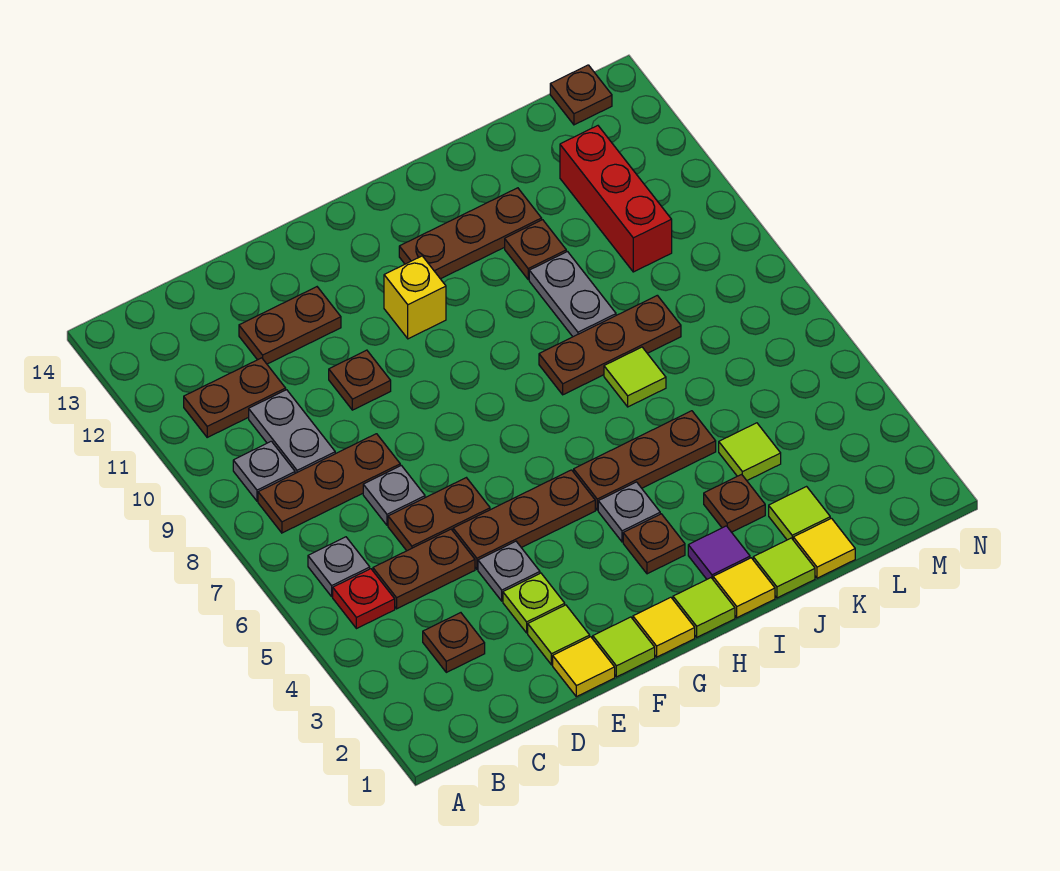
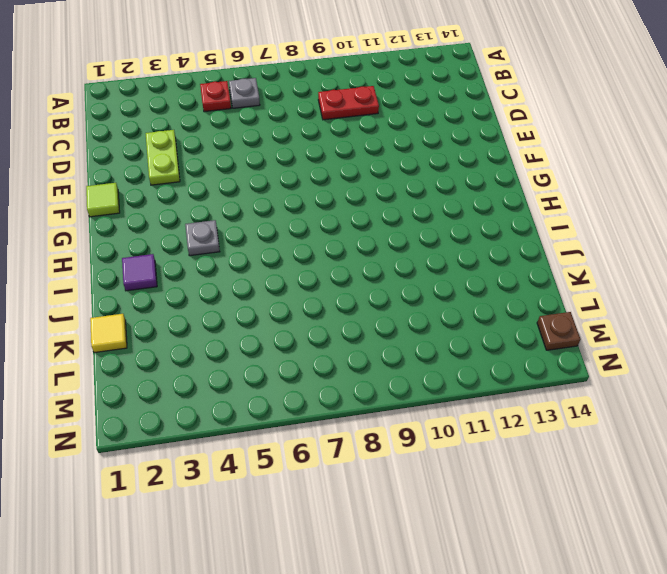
red 1x2 plate [318,86,379,120] -> grey 1x2 plate [249,390,335,473]
lime 1x2 plate [146,130,180,185] -> lime 1x1 plate [503,573,565,633]
none -> brown 1x3 plate [258,434,400,533]
none -> grey 1x1 plate [233,441,295,501]
none -> brown 1x2 plate [184,358,286,437]
none -> brown 1x1 plate [423,613,485,672]

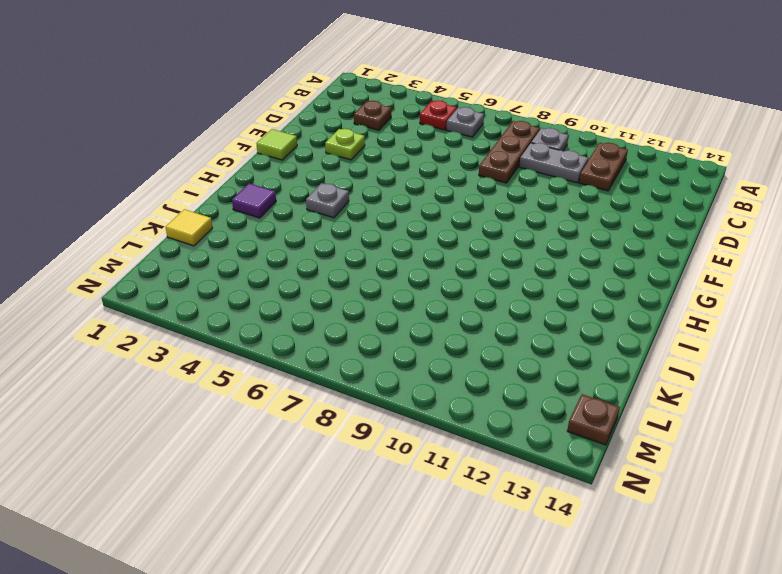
none -> brown 1x2 plate [373,529,475,609]
none -> brown 1x2 plate [388,478,490,551]
none -> grey 1x1 plate [363,465,425,525]
none -> brown 1x2 plate [239,287,341,364]

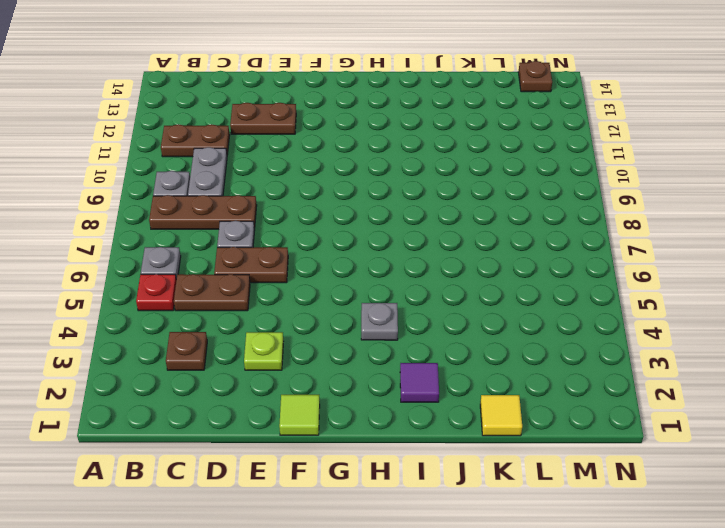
none -> yellow 1x1 tile [553,637,615,697]
none -> lime 1x1 tile [528,605,590,665]
none -> grey 1x1 plate [478,541,540,601]
none -> brown 1x3 plate [453,470,595,569]

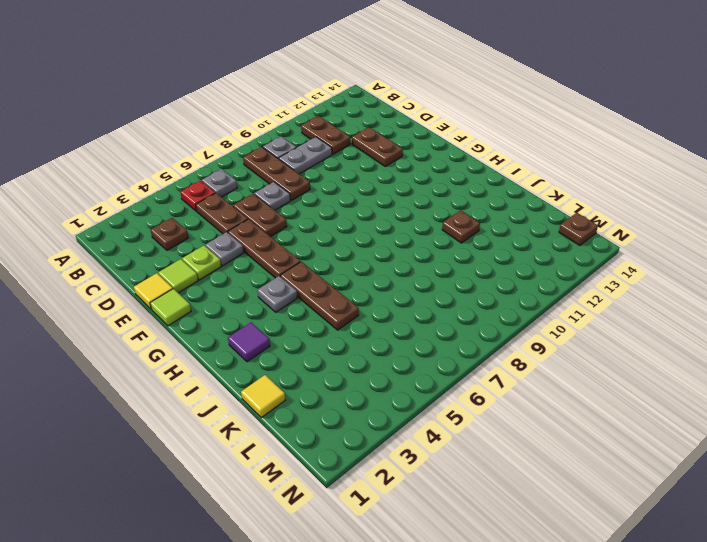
none -> brown 1x1 plate [329,350,391,410]
none -> yellow 1x1 tile [633,597,695,657]
none -> yellow 1x1 brick [384,256,446,339]
none -> lime 1x1 tile [673,578,735,637]

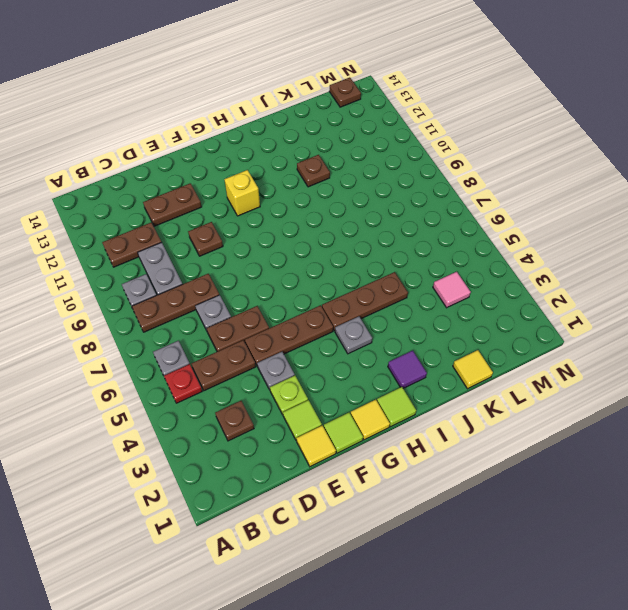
pink 1x1 tile [433,272,471,308] -> none
none -> brown 1x1 plate [623,514,685,574]
none -> brown 1x3 plate [399,188,542,279]
none -> yellow 1x1 tile [713,558,775,618]
none -> brown 1x3 plate [539,295,681,395]

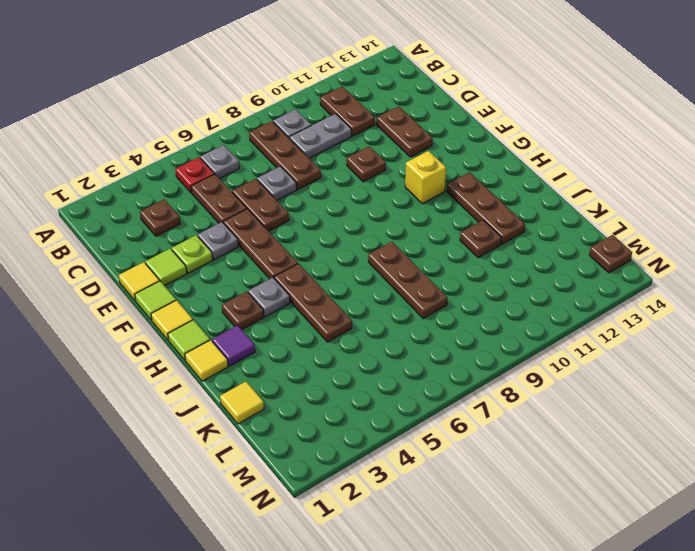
none -> lime 1x1 tile [753,538,815,598]
none -> brown 1x1 plate [704,474,765,532]
none -> lime 1x1 tile [604,347,666,407]
none -> grey 1x2 plate [529,252,616,337]

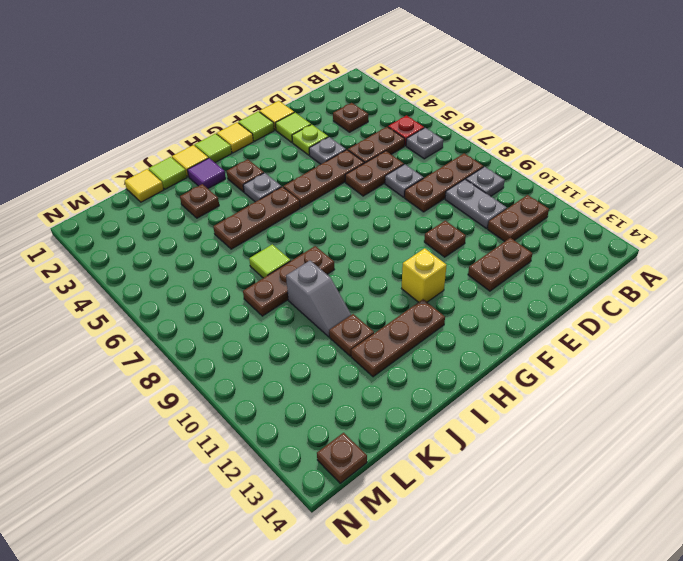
grey 1x2 slope [286,261,351,337] -> grey 1x2 plate [529,252,616,337]
none -> lime 1x1 tile [769,487,830,540]
none -> lime 1x1 tile [719,423,781,480]
none -> red 1x3 brick [560,126,672,272]

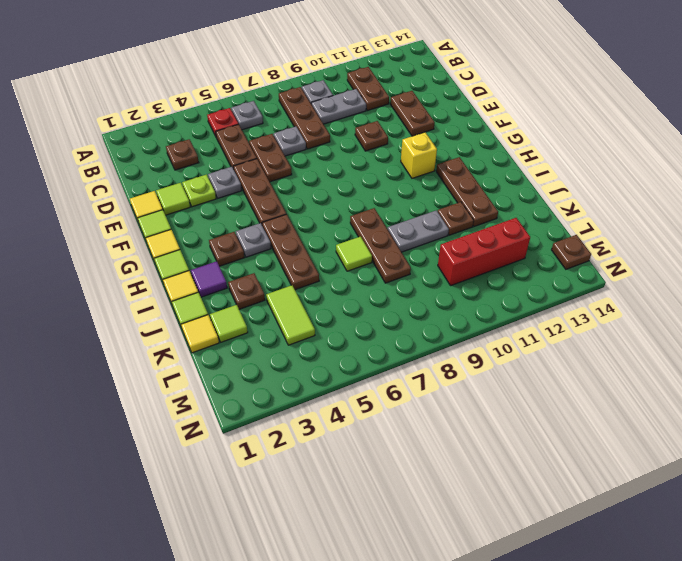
lime 1x2 tile [266,285,315,345] -> lime 1x1 tile [719,423,781,480]

